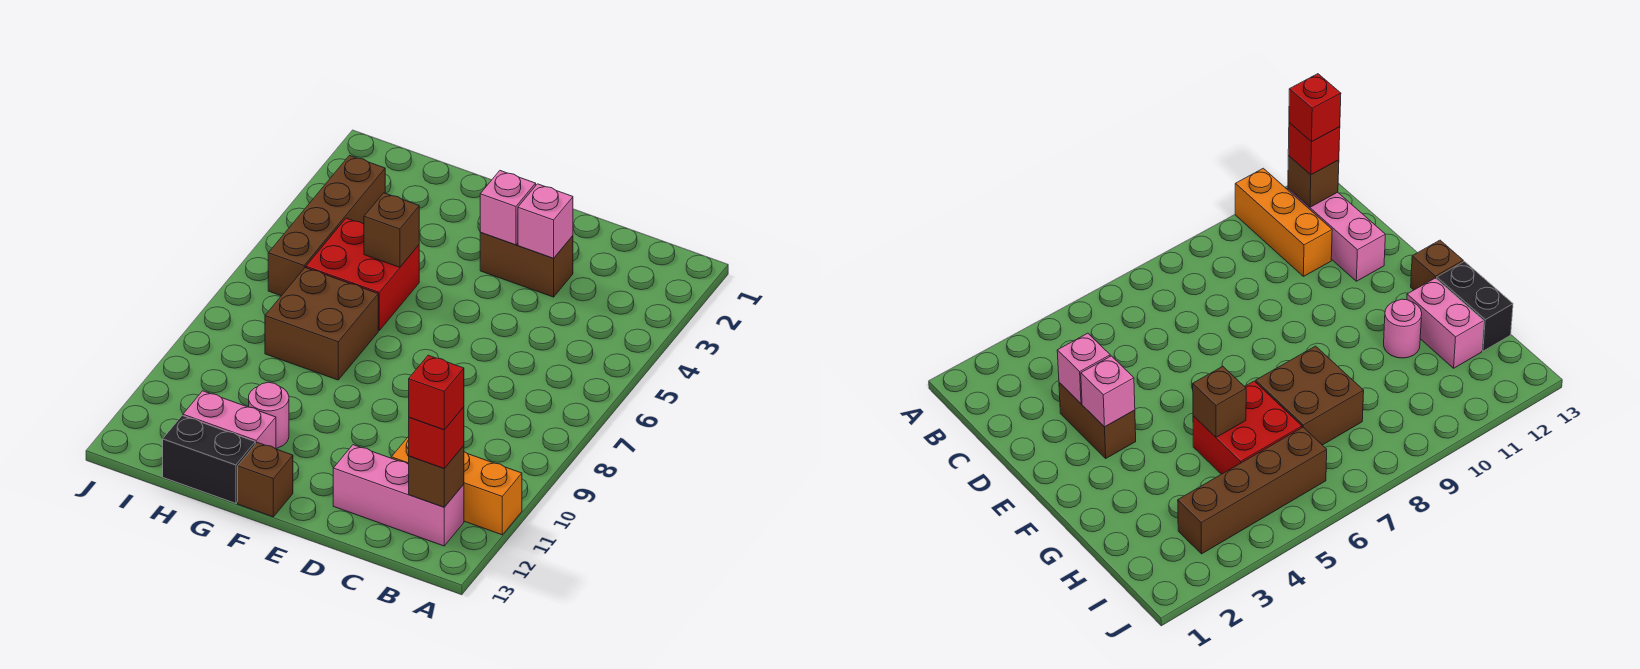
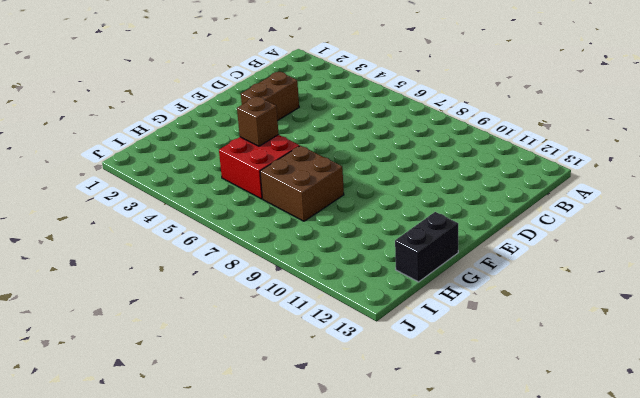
none -> orange 1x3 brick [391,436,522,535]
none -> pink 1x3 brick [333,445,464,546]
none -> brown 1x1 brick [238,442,293,517]

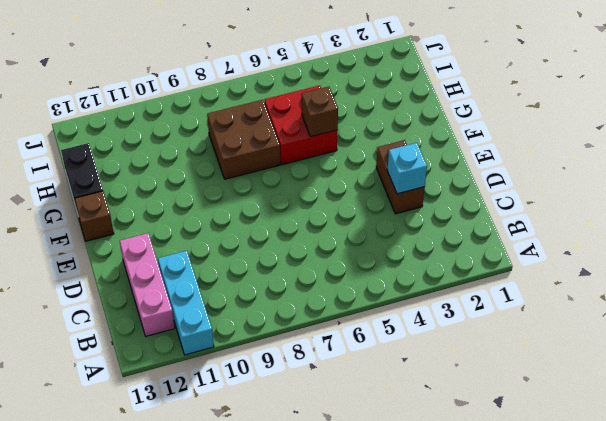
cyan 1x3 brick [158,251,214,355] -> orange 1x3 brick [391,436,522,535]
cyan 1x1 brick [387,143,427,194] -> pink 1x1 brick [518,184,573,258]
none -> pink 1x1 round brick [249,382,289,448]
none -> pink 1x2 brick [183,391,276,449]
none -> brown 1x4 brick [268,155,385,296]

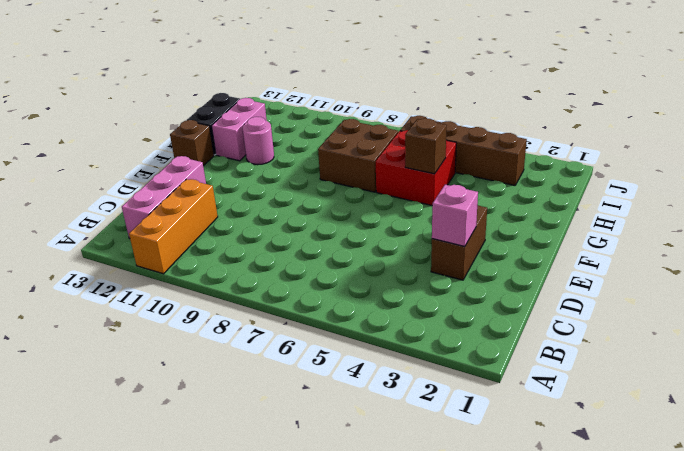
none -> brown 1x1 brick [409,446,464,507]
none -> pink 1x1 brick [480,171,536,245]
none -> red 1x1 brick [409,407,464,468]

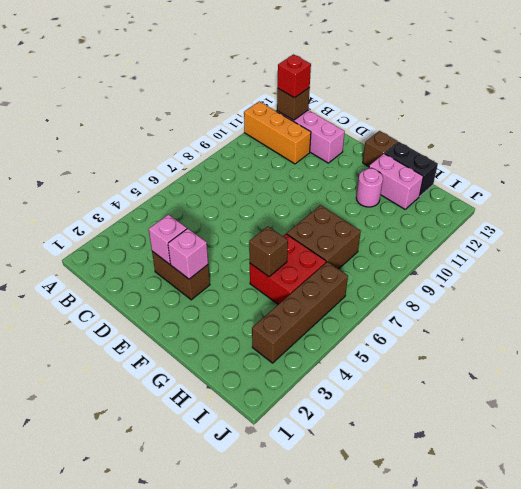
none -> red 1x1 brick [409,355,464,430]

